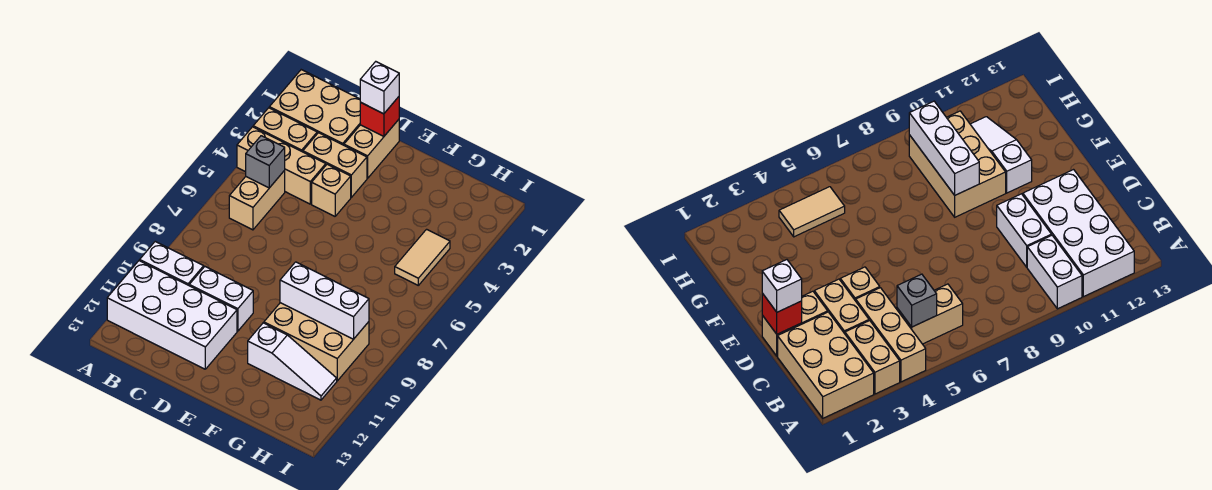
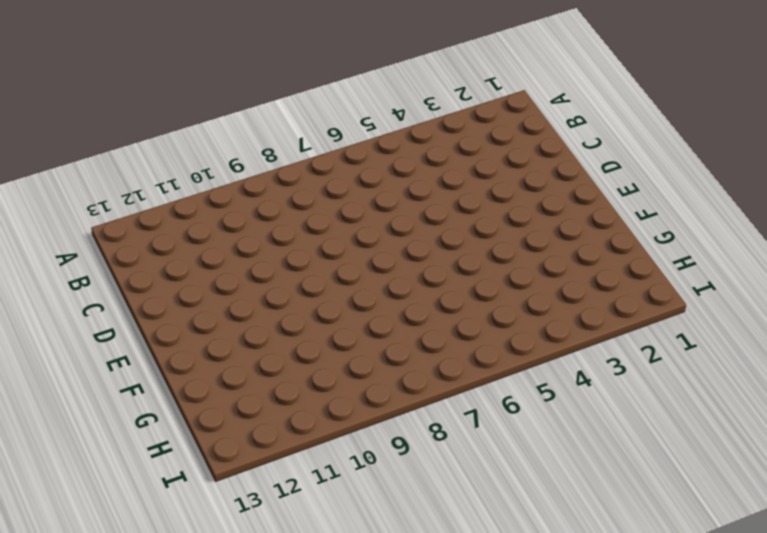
none -> tan 2x3 brick [269,70,360,145]
none -> tan 1x2 brick [253,108,317,152]
none -> tan 1x3 brick [237,127,326,204]

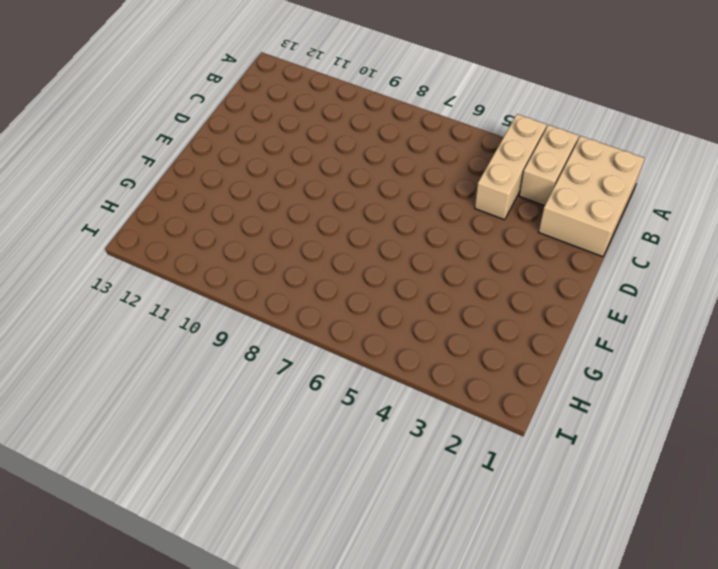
none -> white 1x2 brick [140,242,204,285]
none -> white 2x4 brick [107,261,237,369]
none -> tan 1x2 brick [229,171,285,230]

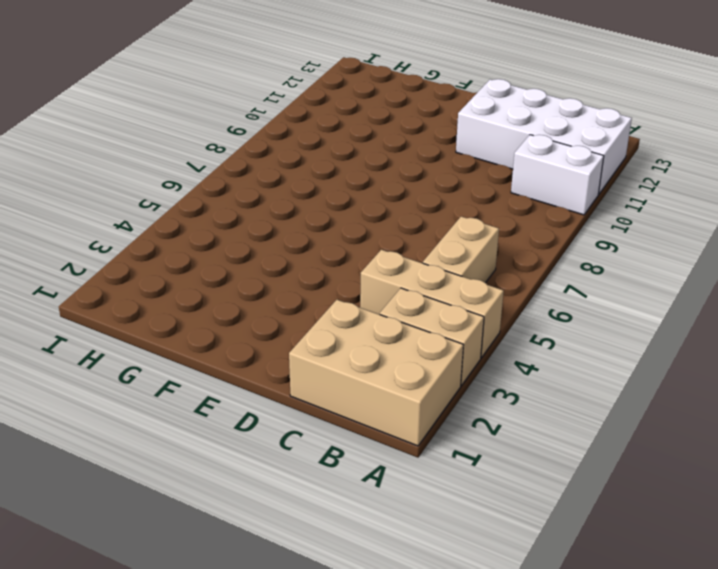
none -> tan 1x2 brick [303,133,367,197]
none -> white 1x2 brick [189,267,253,331]
none -> tan 1x2 brick [344,120,399,178]

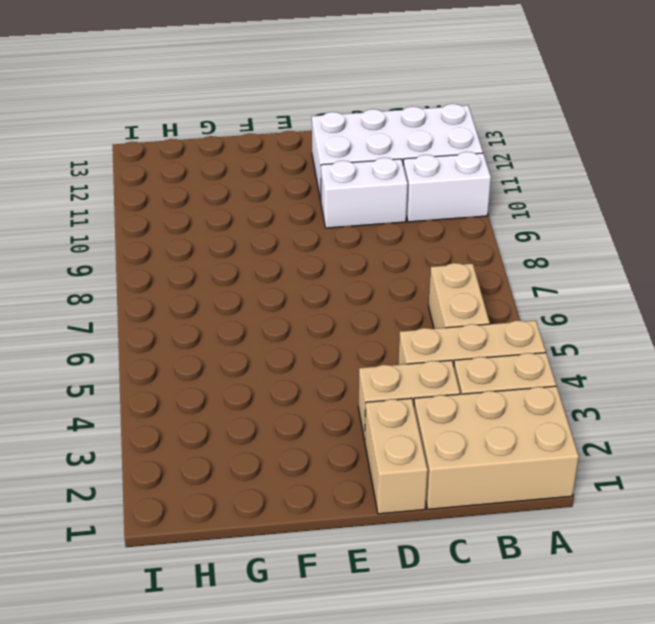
none -> tan 1x1 brick [312,164,351,216]
none -> tan 2x3 brick [264,303,369,381]
none -> white 1x3 slope [248,323,337,400]

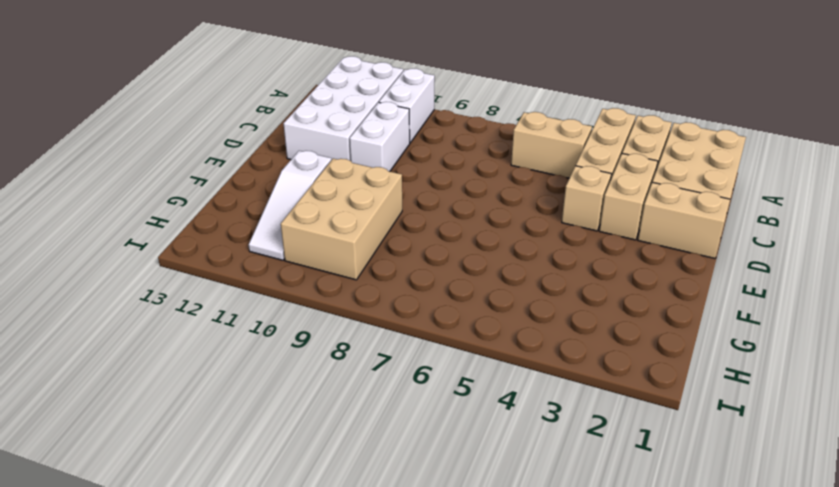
none -> tan 1x2 tile [395,229,450,285]
none -> grey 1x1 brick [246,136,285,188]
none -> red 1x1 brick [360,97,399,136]

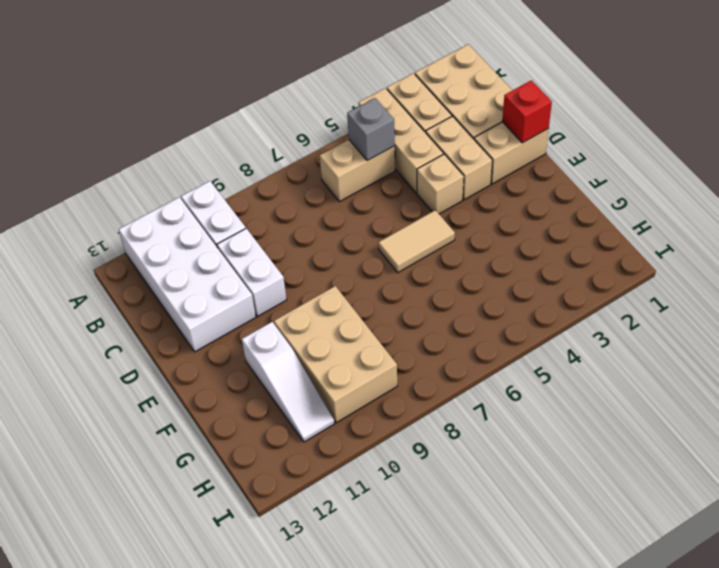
tan 1x2 tile [378,210,455,272] -> tan 1x2 tile moved to [395,229,450,285]
none -> white 1x3 brick [280,262,369,339]
none -> white 1x1 brick [360,62,399,114]

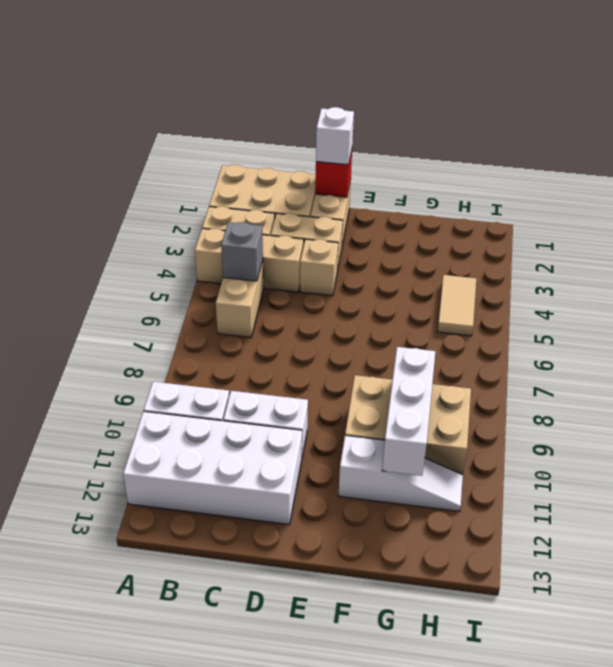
white 1x3 brick [382,347,436,476] -> white 1x3 brick turned to [280,262,369,339]

